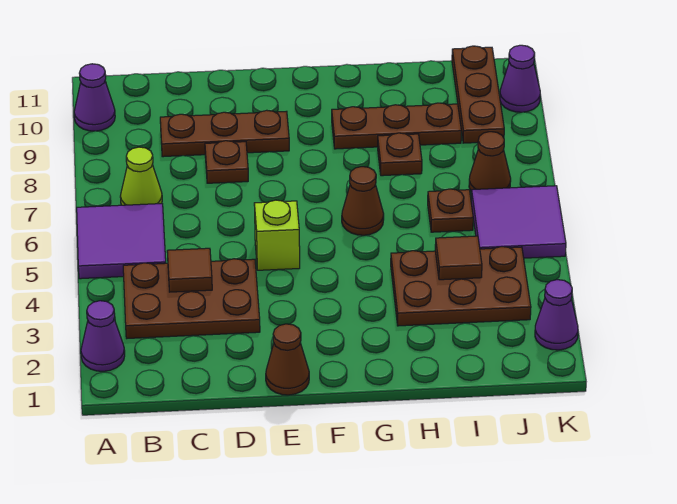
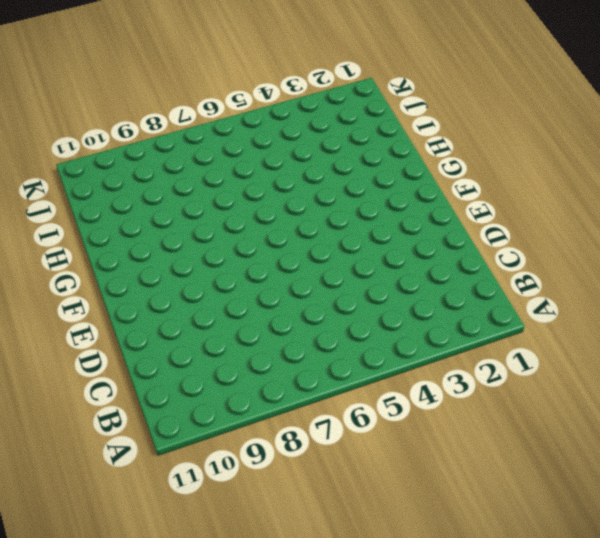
none -> purple 1x1 cone [81,301,125,371]
none -> purple 2x2 tile [77,204,166,279]
none -> purple 1x1 cone [74,64,115,131]

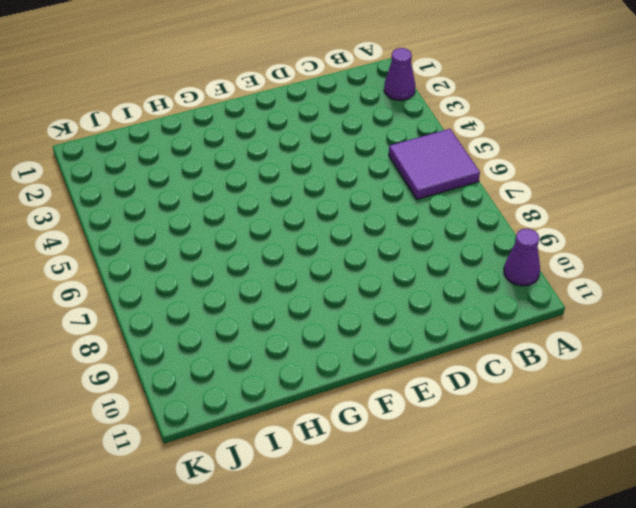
none -> brown 2x3 plate [123,259,260,338]
none -> lime 1x1 cone [120,147,162,205]
none -> brown 1x3 plate [160,110,289,157]

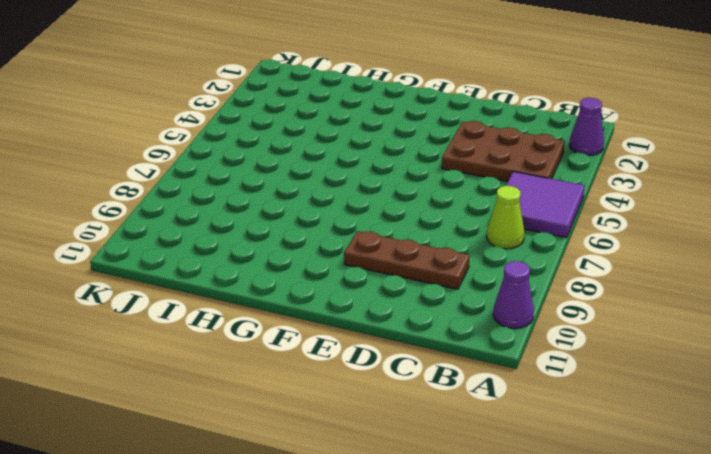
none -> brown 1x1 plate [205,141,248,183]
none -> brown 1x1 cone [266,324,309,395]
none -> lime 1x1 brick [254,200,300,270]

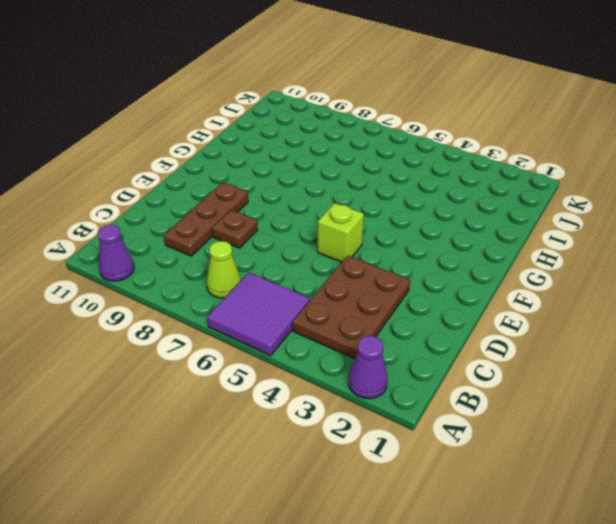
none -> brown 1x1 cone [266,324,309,395]
none -> brown 1x1 cone [342,167,384,235]
none -> brown 1x3 plate [332,103,461,149]

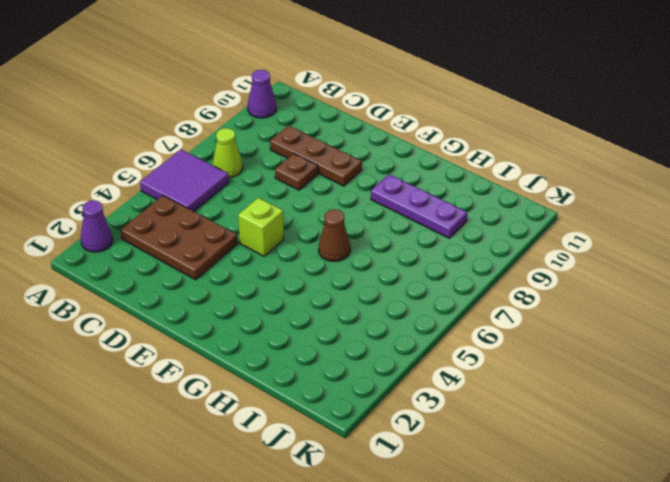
purple 1x3 plate [371,174,467,238] -> brown 1x3 plate [332,103,461,149]
none -> brown 1x1 cone [266,324,309,395]
none -> brown 2x3 plate [391,247,531,326]
none -> brown 1x1 plate [378,133,422,176]

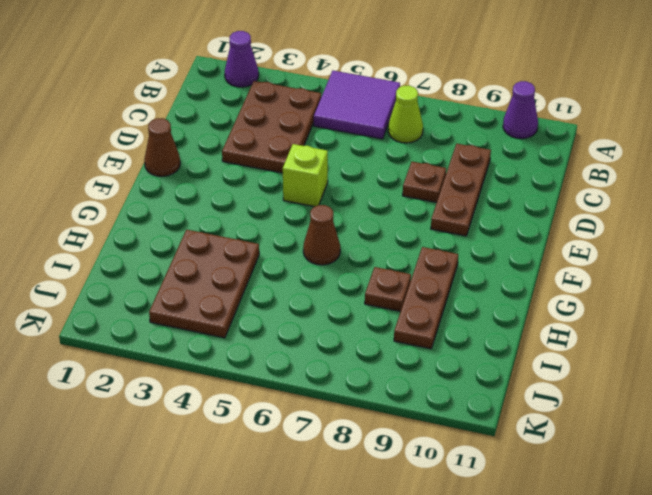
none -> brown 1x1 plate [428,189,473,232]
none -> purple 2x2 tile [471,186,566,258]
none -> brown 1x1 cone [469,132,511,192]

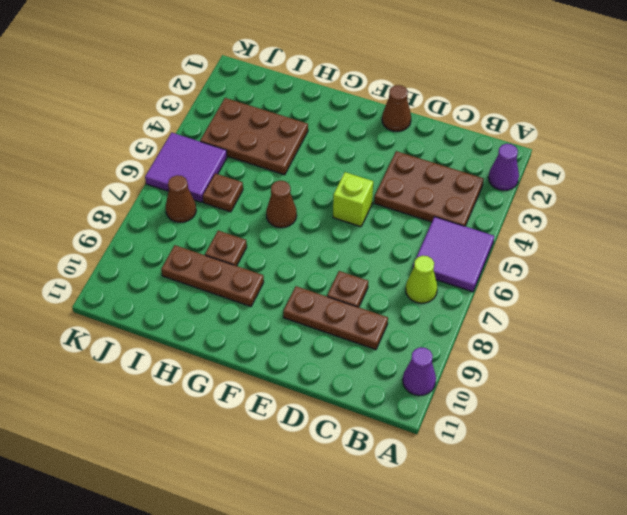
none -> brown 1x3 plate [452,46,504,143]
none -> purple 1x1 cone [535,280,578,350]
none -> purple 1x1 cone [500,45,540,112]

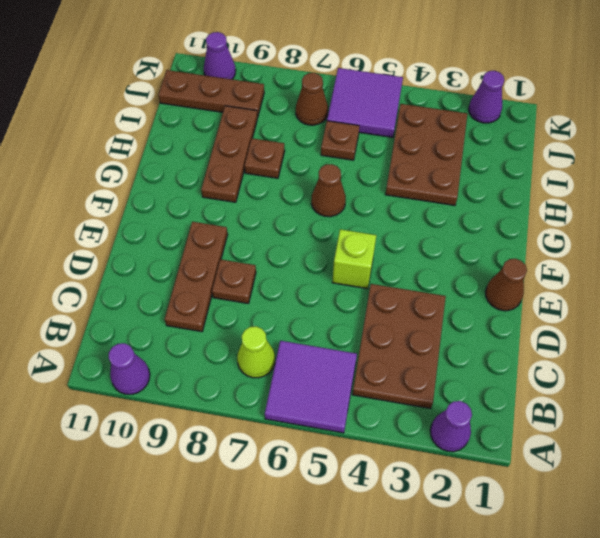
none -> brown 1x1 tile [167,248,212,292]
none -> brown 1x1 tile [435,236,482,280]

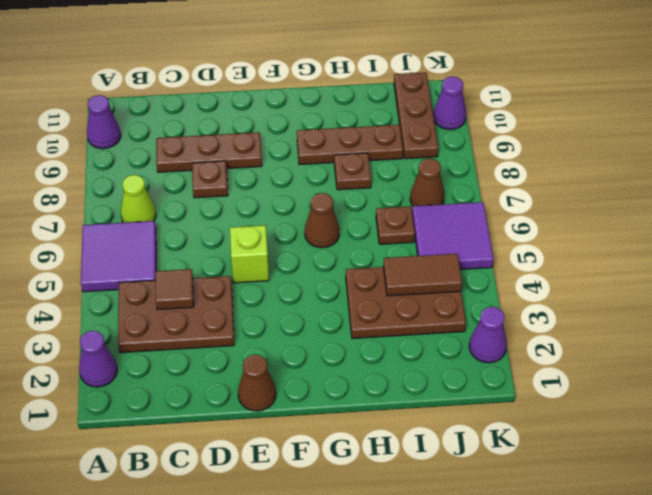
brown 1x2 tile [383,254,462,296] -> brown 1x1 tile [435,236,482,280]

